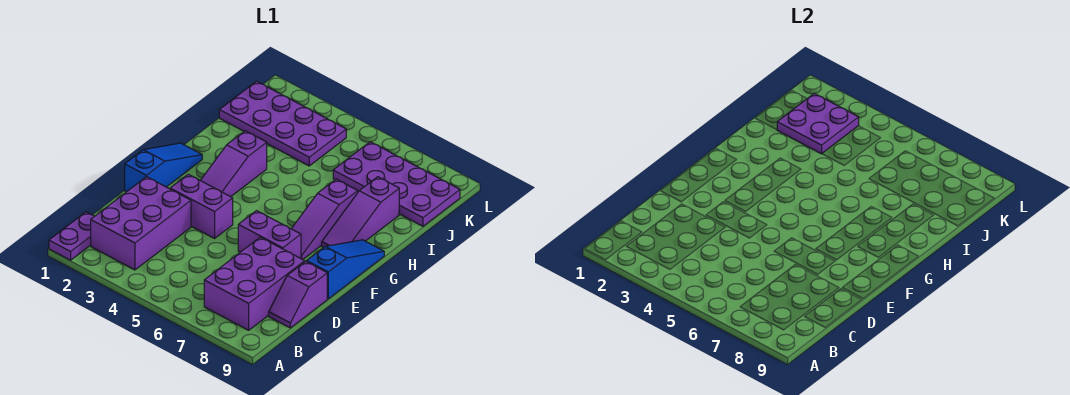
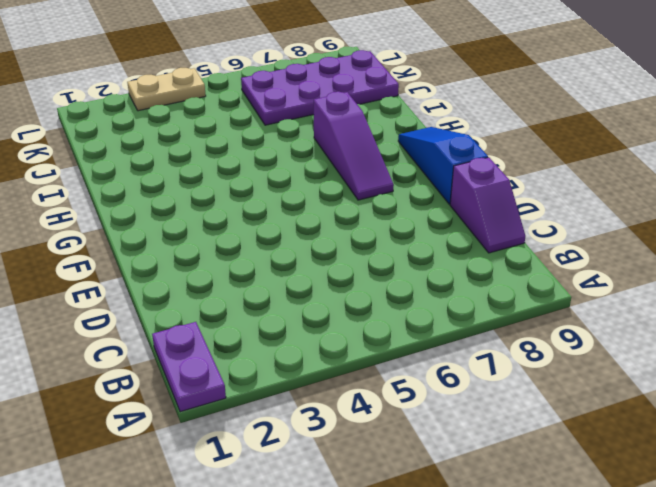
tan 1x2 plate [127,68,206,111] -> none
none -> purple 2x3 brick [91,177,191,270]
none -> purple 2x3 brick [204,237,305,330]
none -> blue 1x3 slope [125,143,202,192]

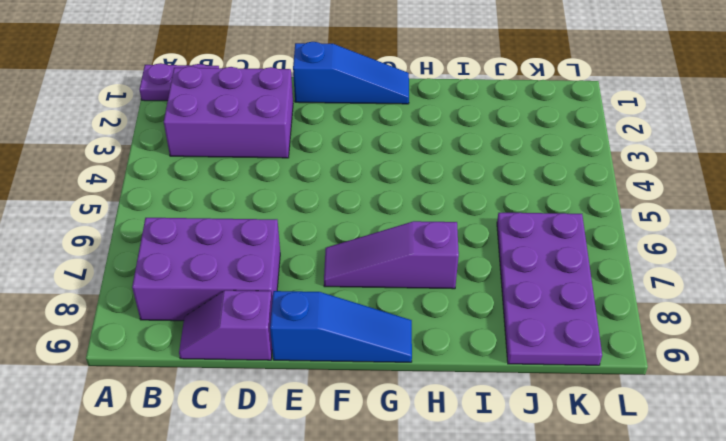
none -> purple 1x2 brick [170,174,233,238]
none -> purple 1x2 brick [238,211,301,258]
none -> purple 1x3 slope [200,131,267,197]

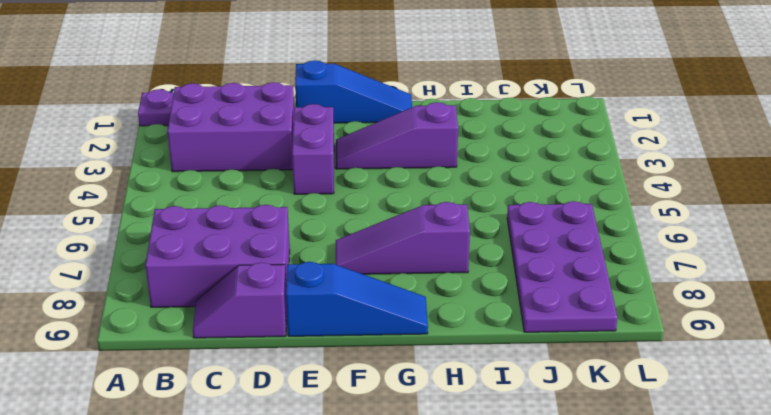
none -> purple 1x2 brick [238,211,301,258]
none -> purple 1x3 slope [322,177,399,247]
none -> purple 2x4 plate [219,81,346,166]

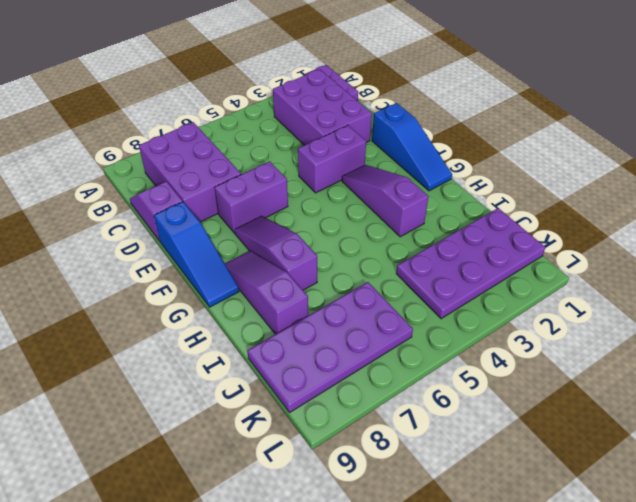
none -> purple 2x2 plate [777,93,859,154]

